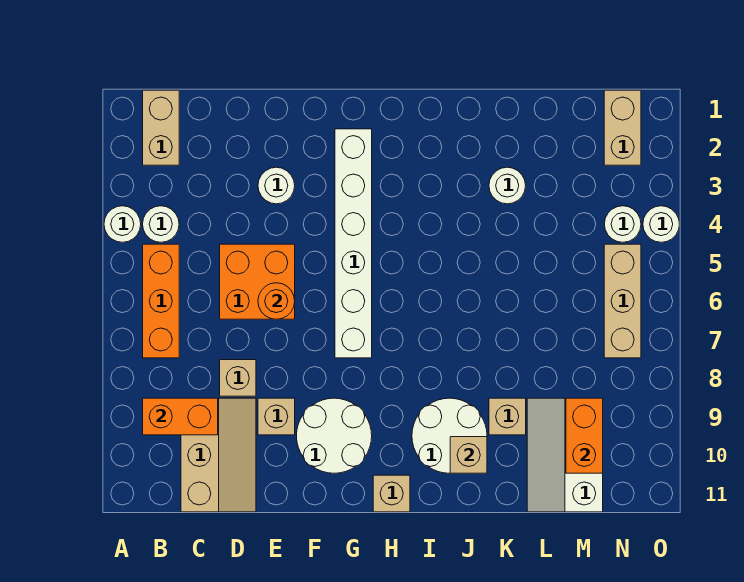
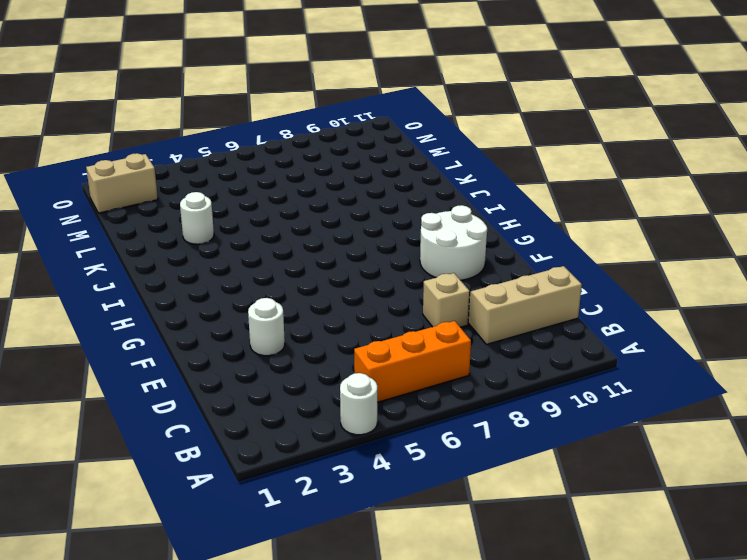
none -> tan 1x2 brick [143,90,179,165]
none -> white 1x1 round brick [143,206,179,242]
none -> orange 2x2 brick [220,244,295,319]

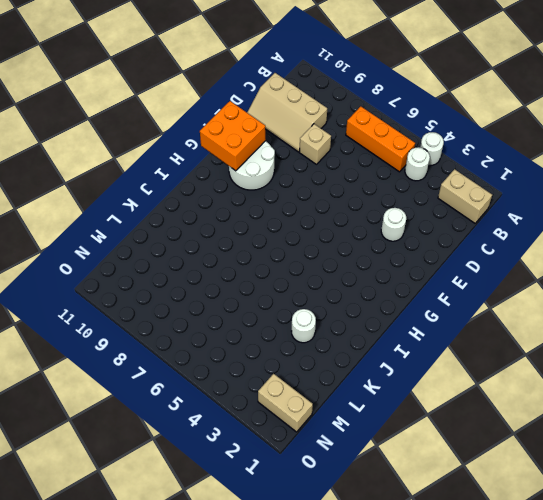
orange 2x2 brick [200,101,266,171] -> orange 2x2 brick moved to [220,244,295,319]
none -> tan 1x1 brick [258,398,295,435]
none -> white 1x6 brick [335,129,372,358]
none -> tan 1x1 brick [373,475,410,512]

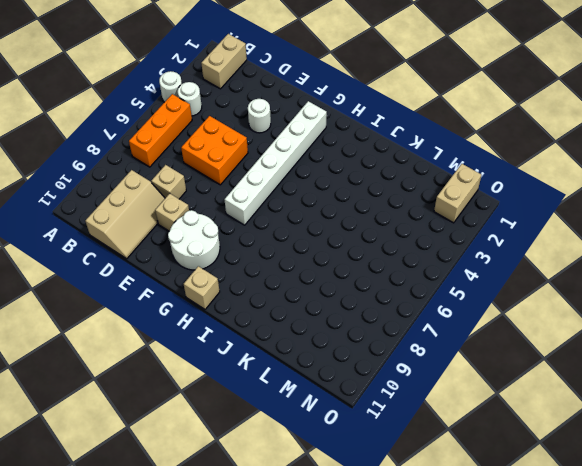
none -> white 2x2 round brick [412,398,487,473]
none -> white 1x1 round brick [489,167,526,204]
none -> tan 1x1 brick [489,398,526,435]

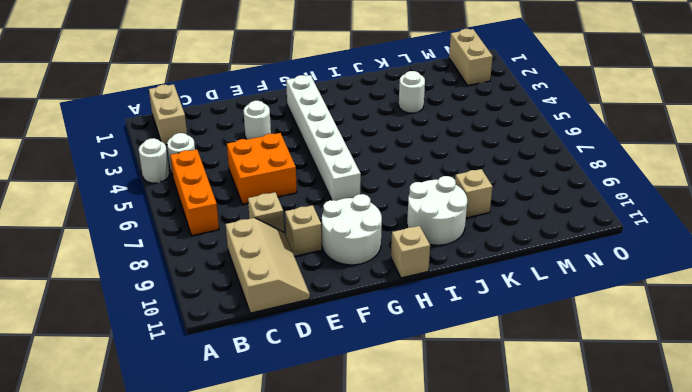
none -> white 2x3 slope [527,398,603,512]
none -> white 1x1 round brick [604,206,641,242]
none -> tan 1x3 brick [604,244,641,358]

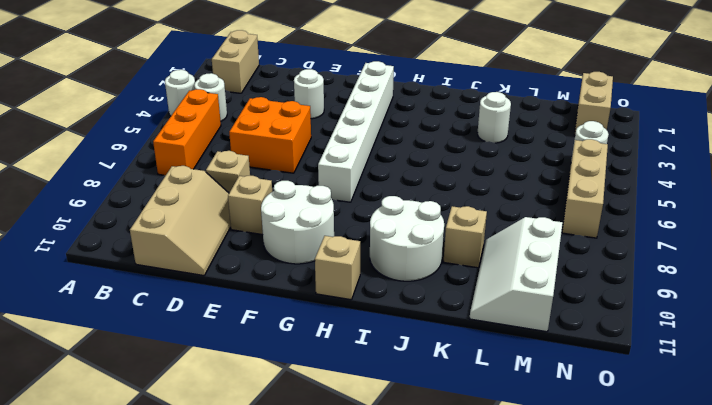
none -> white 1x1 round brick [643,206,679,242]
none -> orange 1x2 brick [143,398,218,435]
none -> orange 1x1 round brick [258,283,295,319]

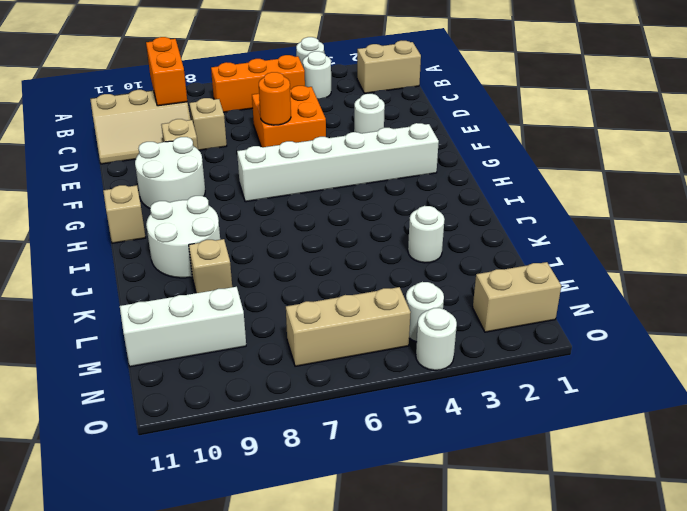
none -> tan 1x1 brick [450,437,487,473]
none -> orange 1x2 brick [566,398,603,473]

